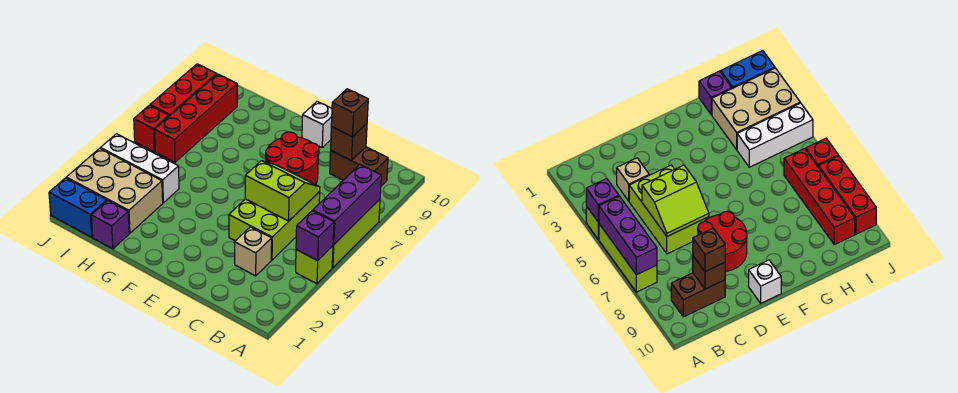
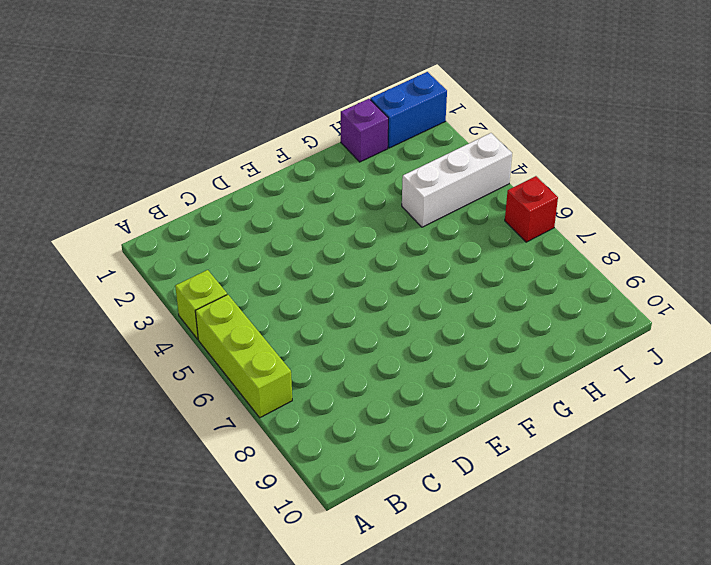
none -> brown 1x2 brick [330,147,388,186]
none -> tan 1x1 brick [235,227,272,276]
none -> lime 2x3 brick [229,192,320,260]

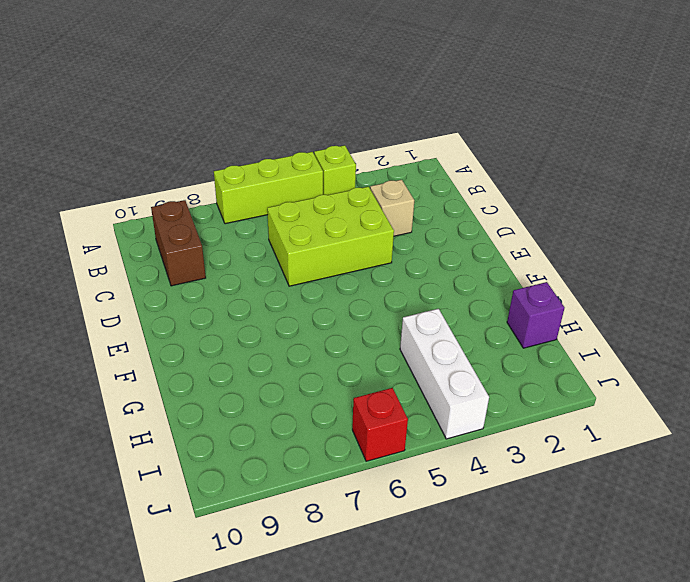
none -> red 2x2 round brick [266,132,319,185]
none -> white 1x1 brick [302,101,332,147]
none -> tan 2x3 brick [66,148,163,233]

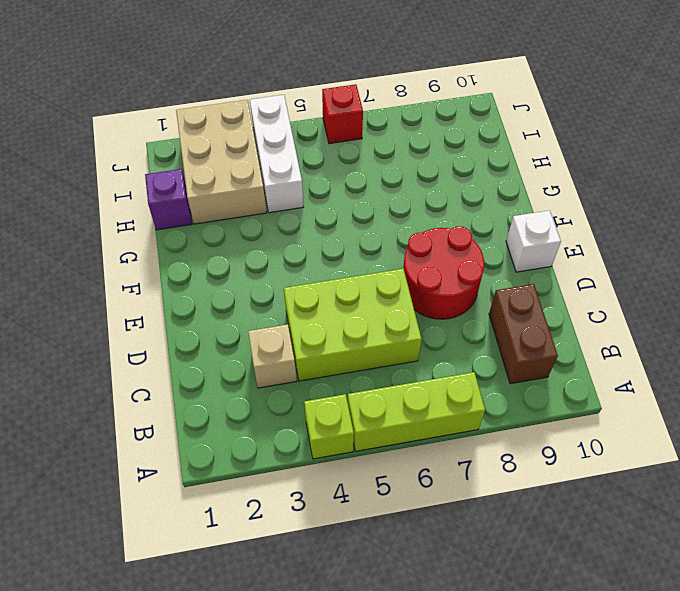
none -> blue 1x2 brick [49,178,107,237]
none -> red 1x4 brick [155,74,237,162]
none -> red 1x3 brick [150,64,217,116]

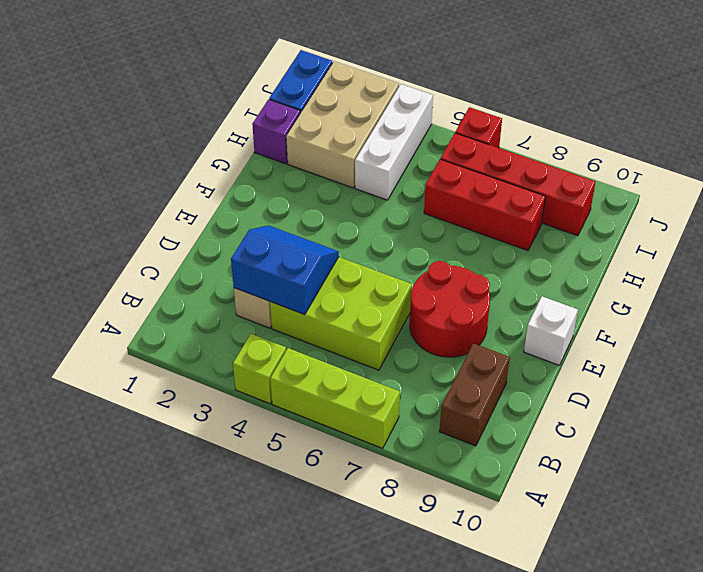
blue 2x2 slope [231,225,339,315] -> none
red 1x3 brick [424,159,546,251] -> red 1x3 brick moved to [150,64,217,116]
none -> purple 1x1 brick [296,211,334,260]
none -> purple 1x3 brick [313,165,381,245]
none -> lime 2x2 slope [245,161,320,221]

